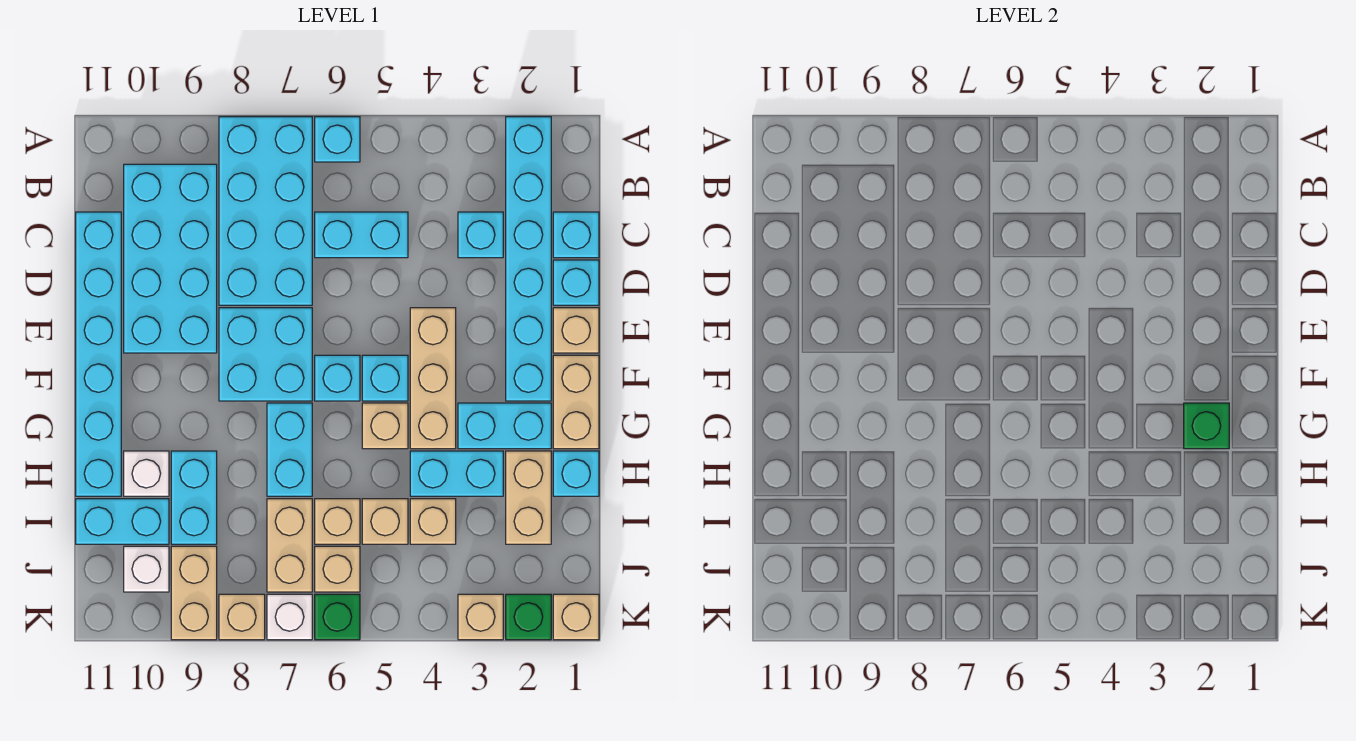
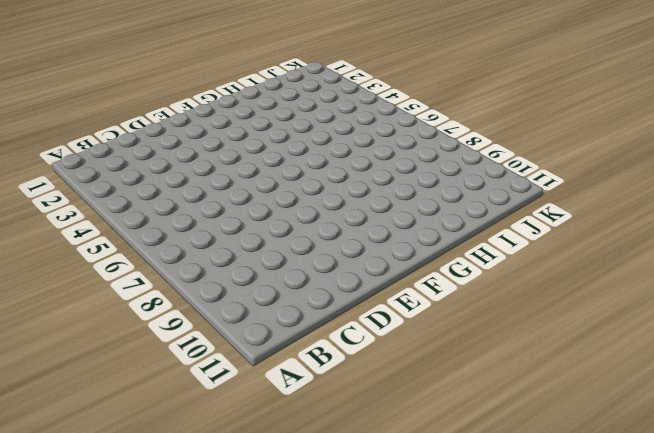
none -> cyan 1x6 brick [506,117,551,401]
none -> cyan 1x1 brick [315,117,360,162]
none -> cyan 2x4 brick [219,117,312,305]
none -> cyan 2x4 brick [124,164,217,353]

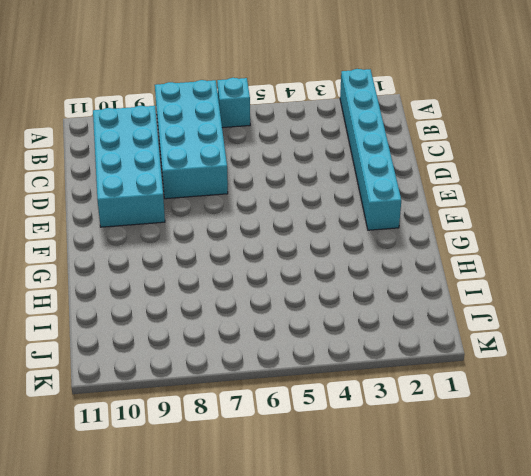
none -> cyan 1x1 brick [553,212,599,258]
none -> cyan 1x1 brick [458,212,503,258]
none -> cyan 1x2 brick [315,212,408,258]
none -> cyan 1x6 brick [76,212,121,496]

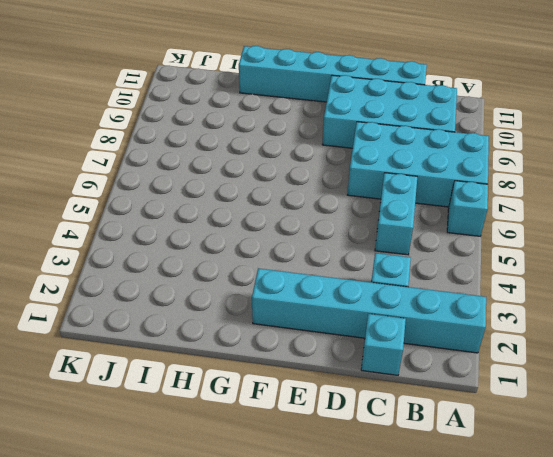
none -> cyan 1x1 brick [553,260,599,305]
none -> tan 1x1 brick [553,308,599,353]
none -> tan 1x3 brick [410,308,456,449]
none -> cyan 2x2 brick [219,308,312,401]

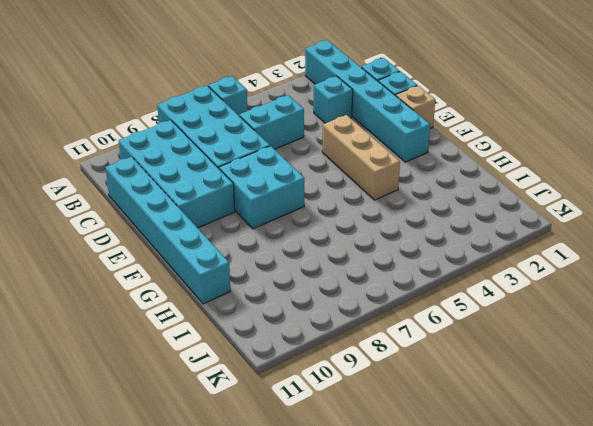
none -> tan 1x2 brick [553,355,599,449]
none -> cyan 1x1 brick [362,355,408,401]
none -> cyan 1x1 brick [315,355,360,401]
none -> cyan 1x2 brick [458,403,551,449]

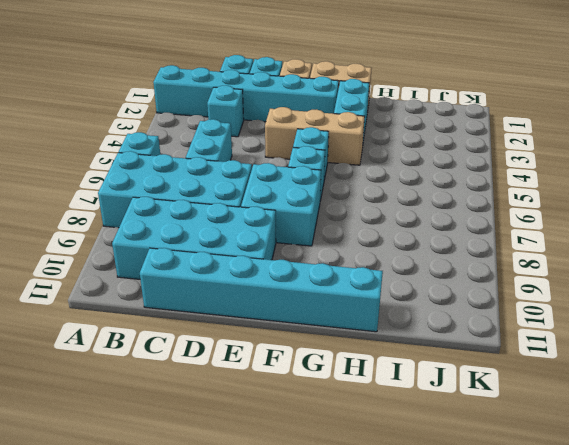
none -> tan 1x1 brick [362,403,408,449]
none -> cyan 1x2 brick [267,403,312,496]
none -> cyan 1x1 brick [553,451,599,496]
none -> tan 1x2 brick [506,451,551,544]

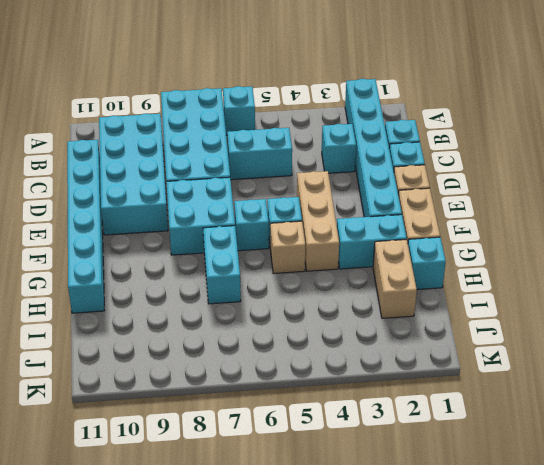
none -> cyan 1x2 brick [410,451,503,496]
none -> cyan 1x2 brick [171,451,217,544]
none -> white 1x1 brick [124,451,169,496]
none -> tan 1x1 brick [410,499,456,544]

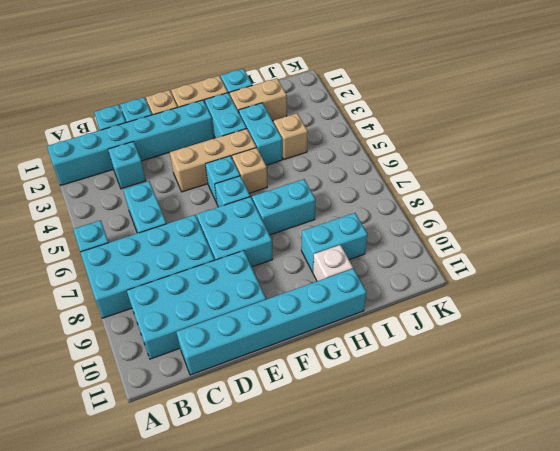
none -> tan 1x1 brick [362,499,408,544]
none -> tan 1x1 brick [315,499,360,544]
none -> tan 1x2 brick [267,499,312,592]
none -> cyan 1x2 brick [76,499,169,544]

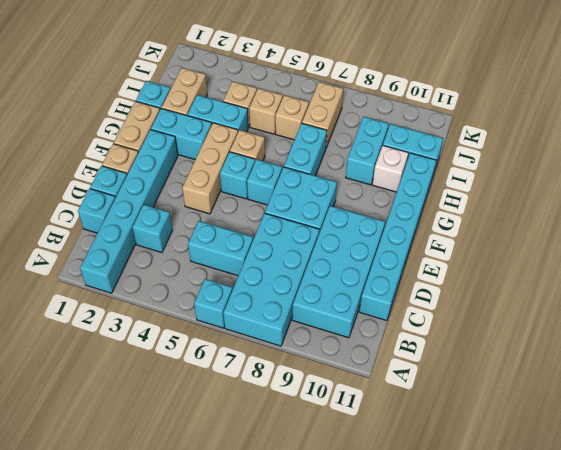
none -> tan 1x1 brick [315,546,360,592]
none -> tan 1x2 brick [171,546,217,640]
none -> white 1x1 brick [124,546,169,592]
none -> tan 1x1 brick [553,594,599,640]

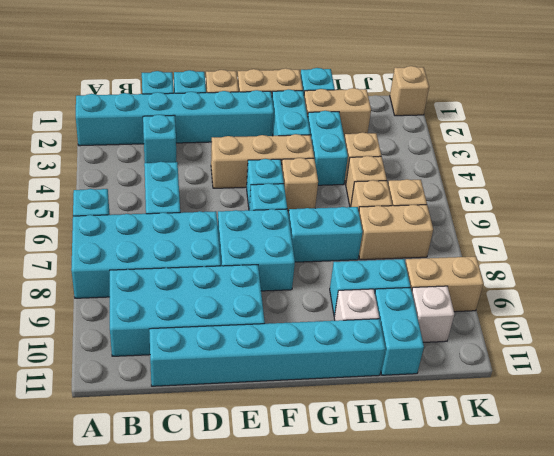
none -> green 1x1 brick [506,594,551,640]
none -> tan 1x1 brick [458,594,503,640]
none -> green 1x1 brick [315,594,360,640]
none -> white 1x1 brick [267,594,312,640]

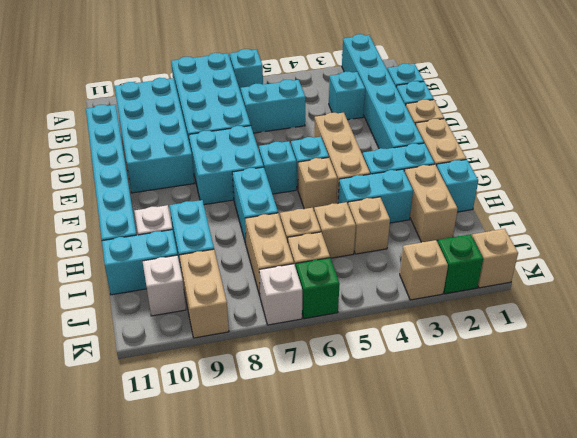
none -> tan 1x1 brick [219,594,265,640]
none -> green 1x1 brick [1184,403,1229,449]

